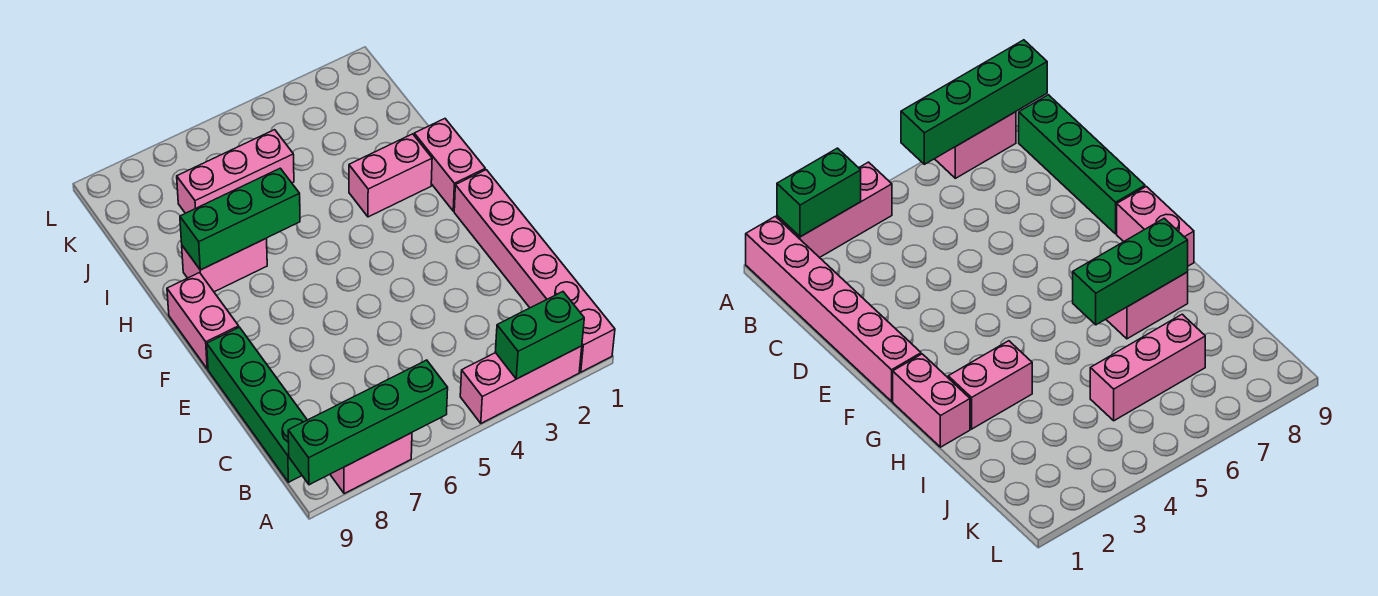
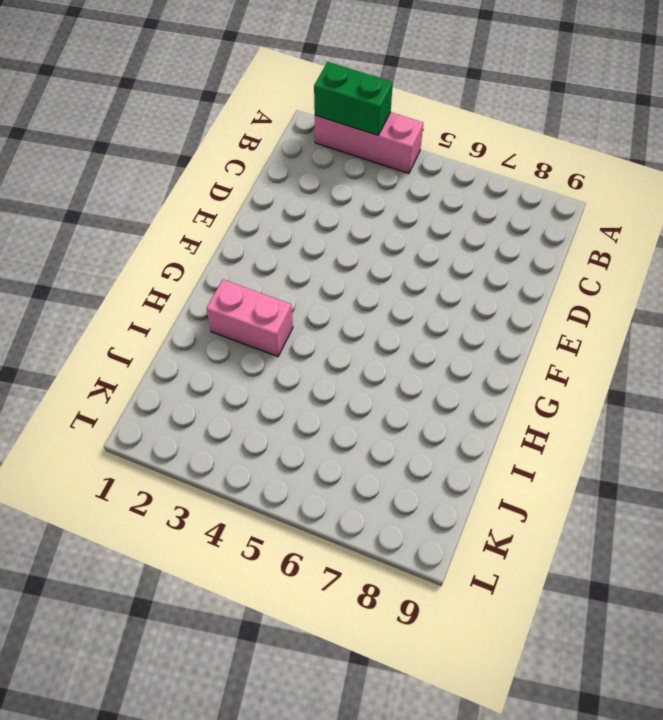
none -> pink 1x6 brick [454,170,615,372]
none -> pink 1x2 brick [330,433,412,494]
none -> green 1x4 brick [207,327,307,482]

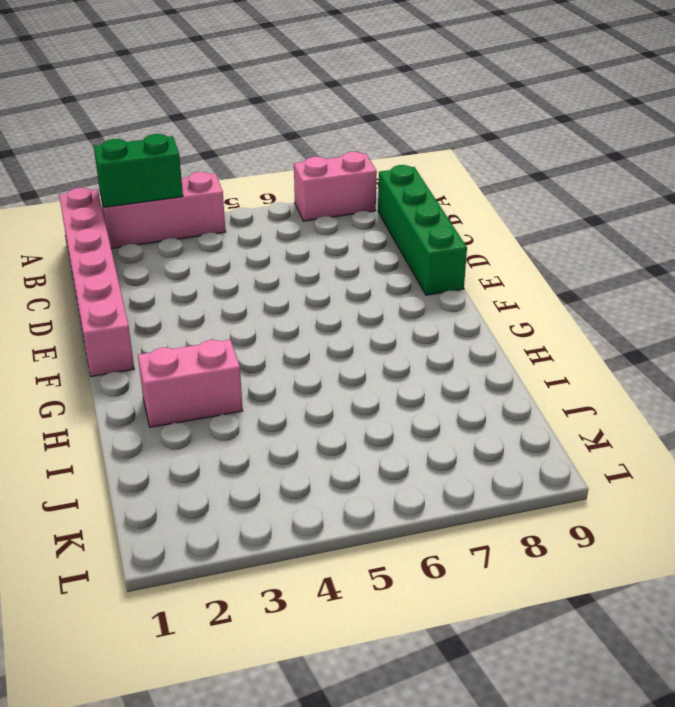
none -> pink 1x2 brick [167,273,239,369]
none -> pink 1x2 brick [414,119,485,211]
none -> pink 1x2 brick [182,238,267,292]

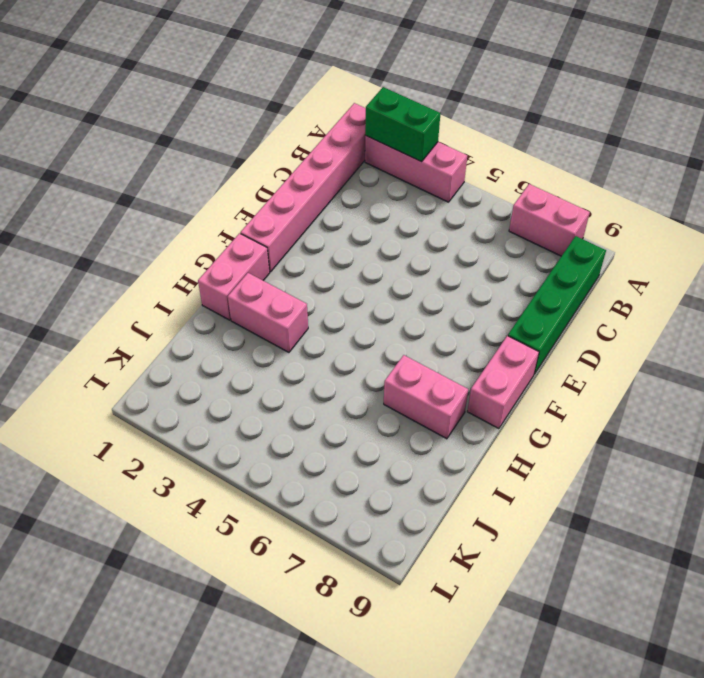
none -> pink 1x3 brick [177,130,294,213]
none -> green 1x4 brick [288,360,448,485]
none -> green 1x3 brick [180,168,300,270]

